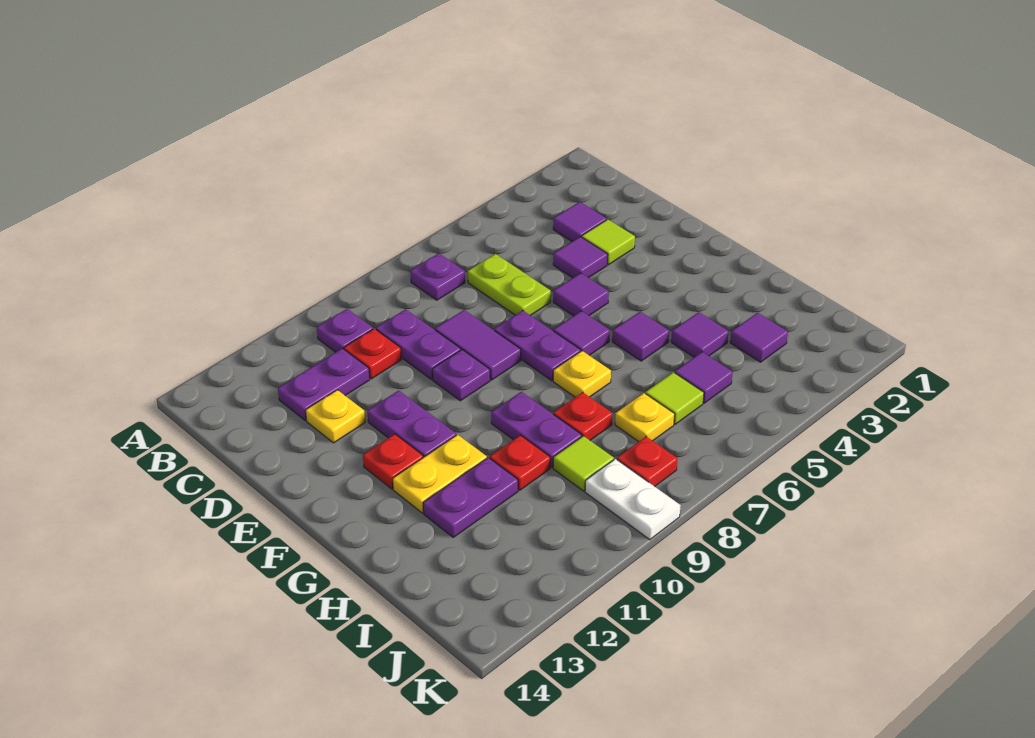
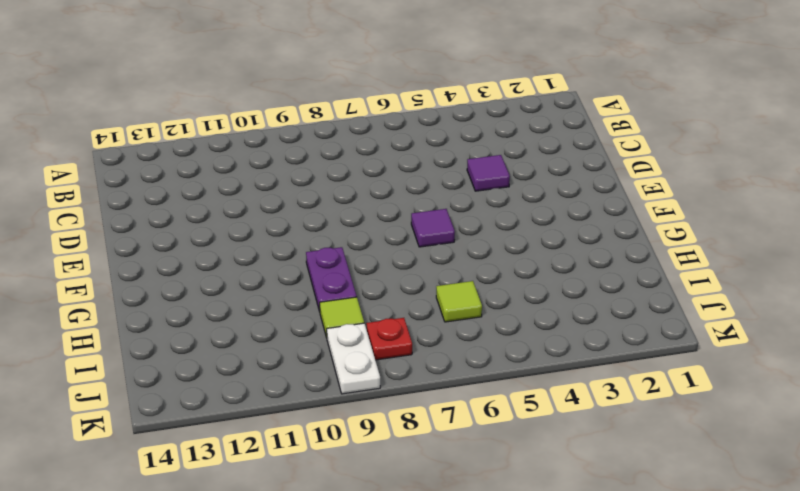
none -> purple 1x1 plate [410,253,465,300]
none -> purple 1x1 plate [317,309,373,352]
none -> purple 1x1 tile [553,202,606,241]
none -> lime 1x2 plate [468,254,551,315]

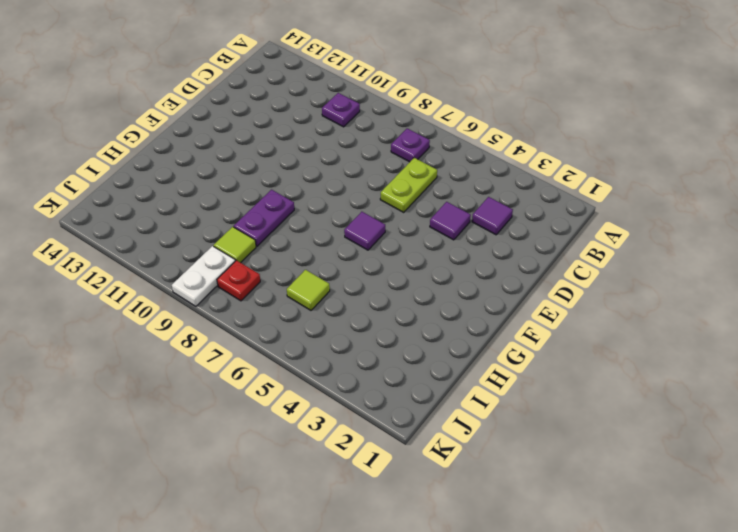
none -> purple 1x2 plate [376,309,461,379]
none -> red 1x1 plate [344,329,402,379]
none -> purple 1x2 plate [278,348,370,421]
none -> lime 1x1 tile [582,219,635,265]

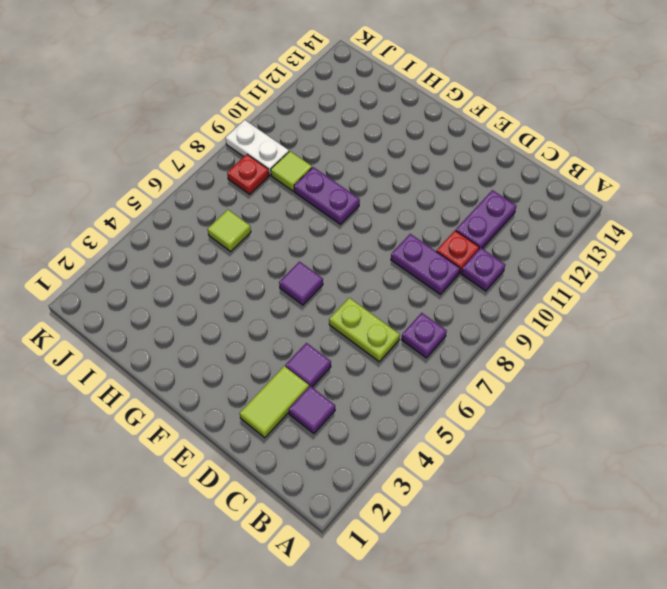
lime 1x2 tile [240,366,309,438] -> lime 1x1 tile [582,219,635,265]
none -> purple 1x2 tile [435,310,521,380]
none -> yellow 1x1 plate [306,390,365,443]
none -> purple 1x1 tile [553,273,609,316]
none -> purple 1x2 plate [494,311,581,381]

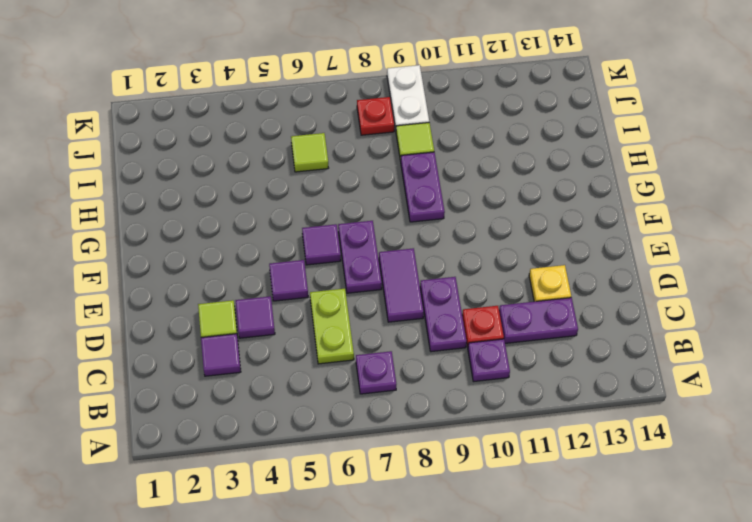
none -> purple 1x1 plate [432,350,490,401]
none -> purple 1x2 plate [367,391,456,457]
none -> red 1x1 plate [363,434,423,489]
none -> purple 1x1 tile [612,312,669,361]

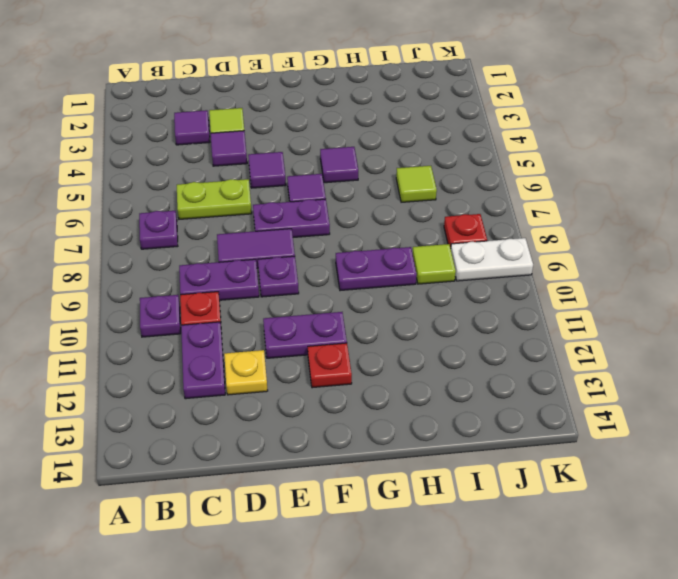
none -> yellow 1x1 plate [553,351,611,397]
none -> yellow 1x2 plate [393,435,487,513]
none -> purple 1x1 tile [671,312,729,357]
none -> red 1x1 plate [553,392,612,440]

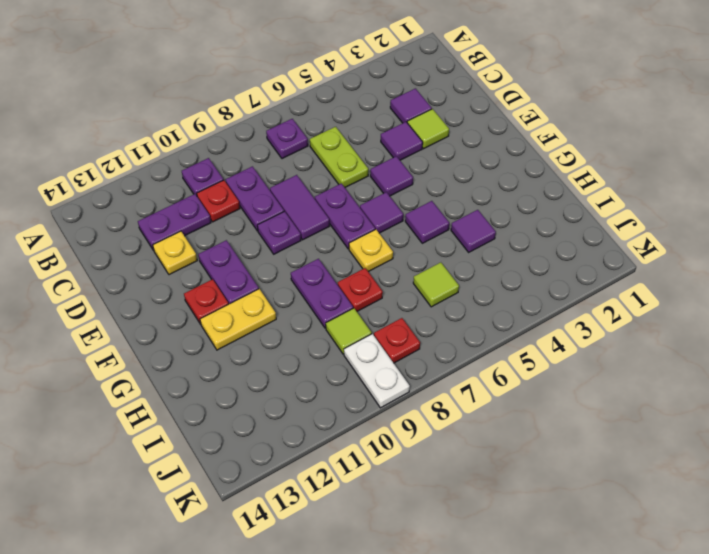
none -> red 1x1 plate [490,435,550,490]
none -> purple 1x2 plate [423,458,518,537]
none -> purple 1x1 tile [730,313,788,362]
none -> purple 1x1 tile [675,352,733,403]

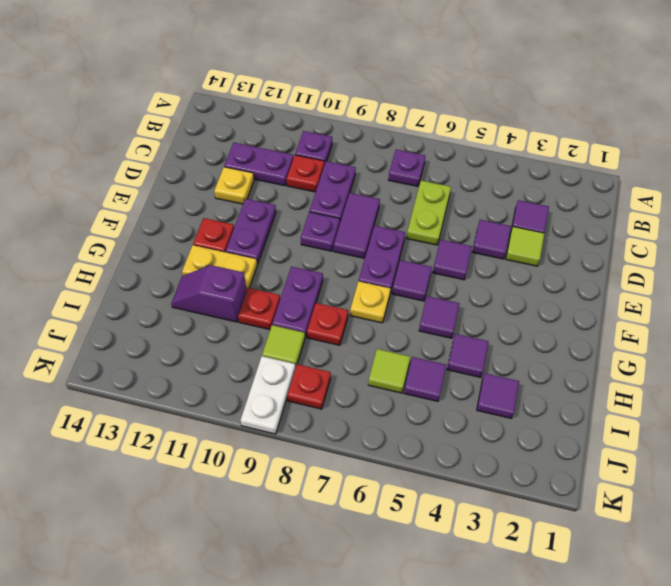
purple 1x2 slope [171,265,247,322] -> purple 1x2 plate [423,458,518,537]
none -> yellow 1x1 plate [615,393,675,442]

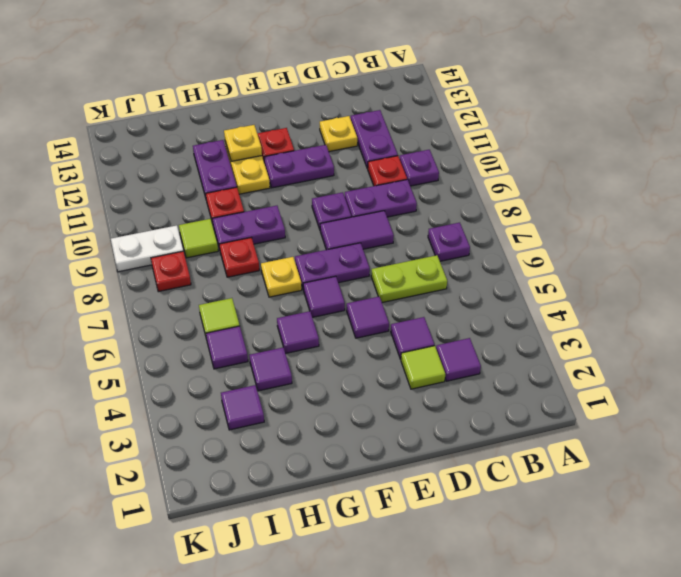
yellow 1x1 plate [224,125,262,161] -> yellow 1x1 plate moved to [615,393,675,442]

